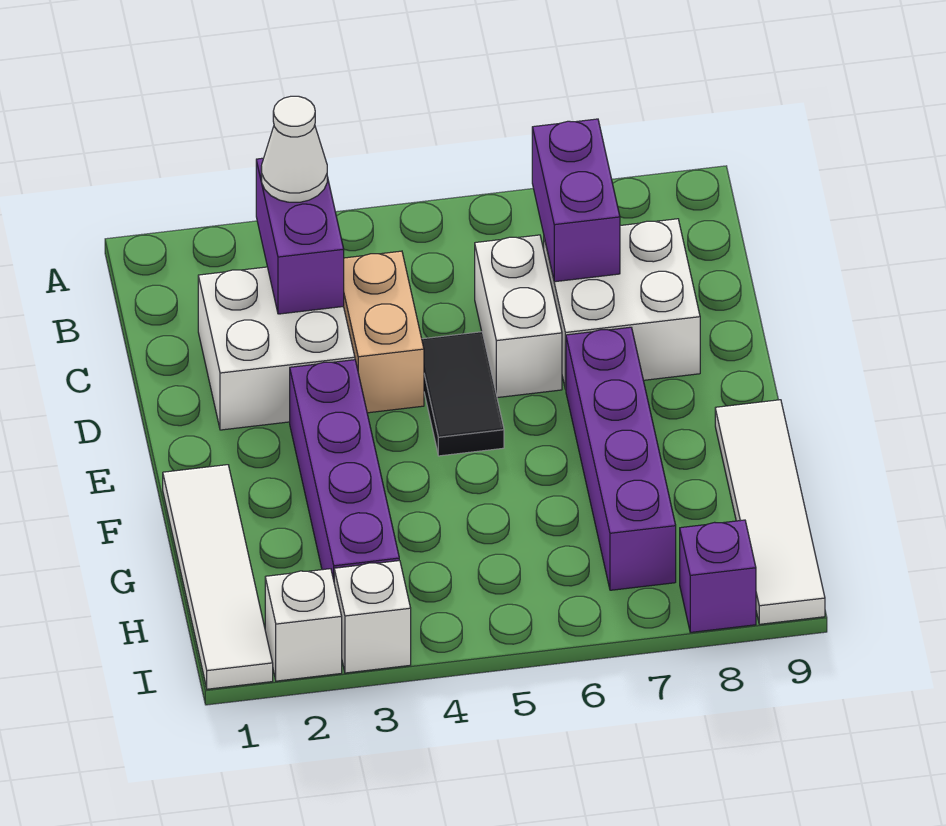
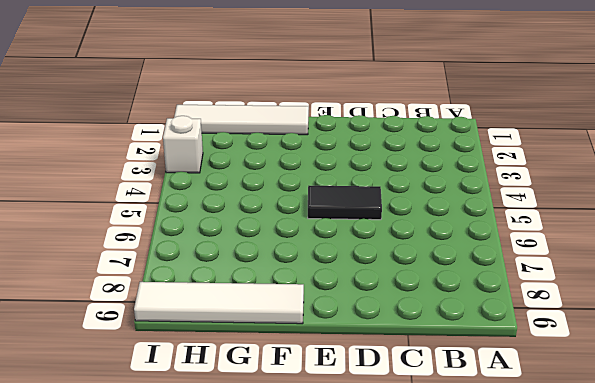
none -> white 2x2 brick [198,267,355,430]
none -> tan 1x2 brick [344,251,424,413]
none -> white 1x2 brick [475,235,562,398]

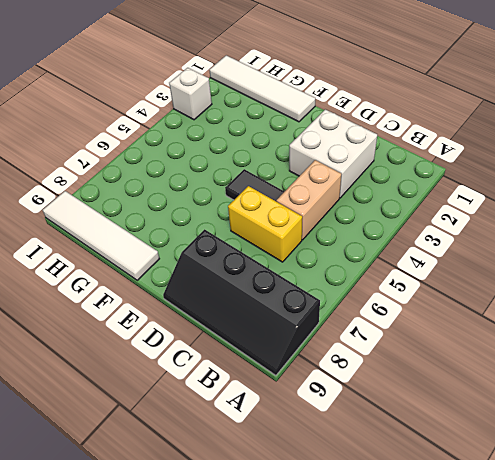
black 2x4 slope [163,229,320,375] -> white 2x2 brick [544,219,700,389]
tan 1x2 brick [276,160,341,240] -> tan 1x2 brick turned to [344,251,424,413]
yellow 1x2 brick [228,186,302,262] -> white 1x2 brick [475,235,562,398]
none -> purple 1x4 brick [290,360,399,580]
none -> purple 1x4 brick [566,327,676,590]
none -> white 1x1 brick [265,569,342,681]

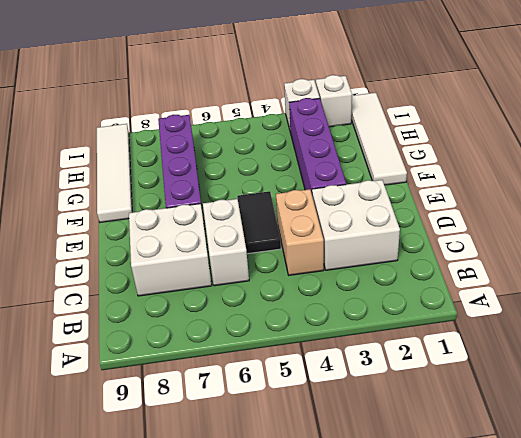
none -> purple 1x1 brick [680,520,756,632]
none -> purple 1x2 brick [256,158,344,314]
none -> purple 1x2 brick [532,119,620,282]

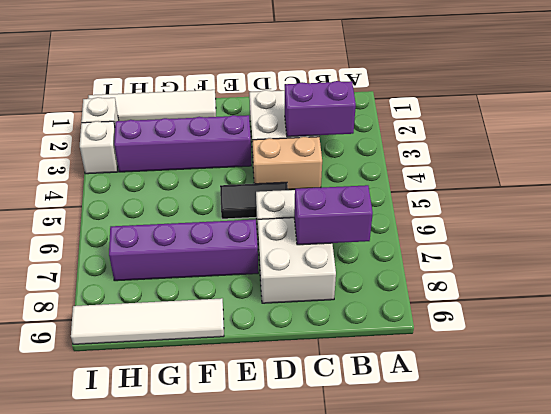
none -> purple 1x1 brick [680,520,756,632]
none -> white 1x1 cone [261,96,327,202]

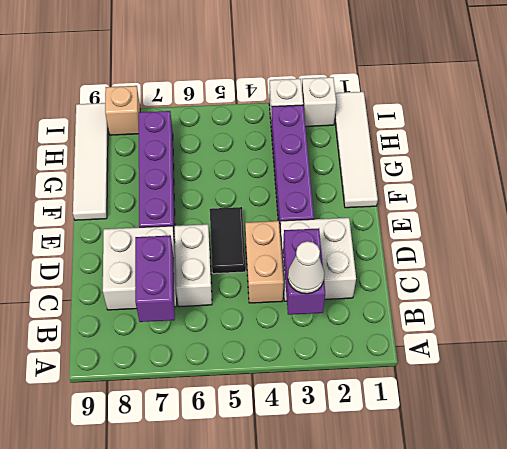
tan 1x1 brick [105,86,140,135] -> purple 1x1 brick [680,520,756,632]

